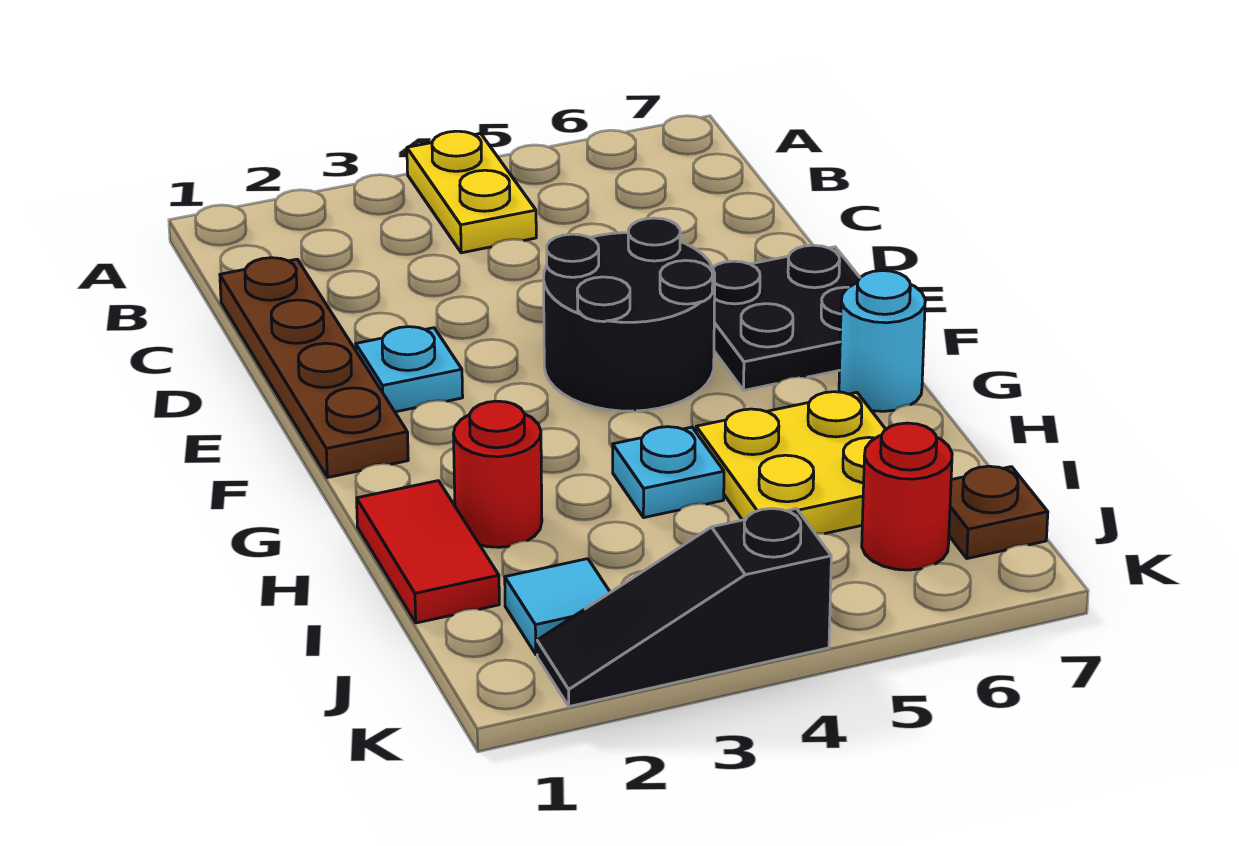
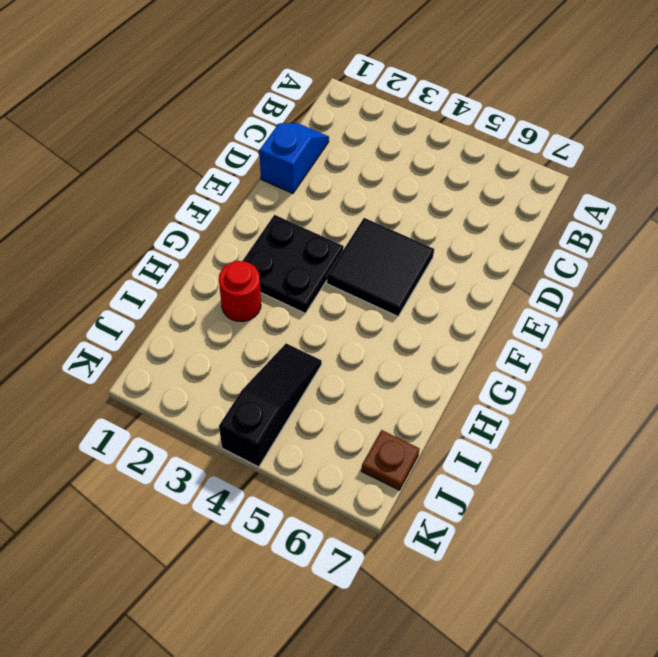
blue 1x2 slope [259,123,329,193] -> brown 1x4 plate [220,258,408,478]
black 2x2 tile [327,218,434,316] -> black 2x2 round brick [544,218,715,411]
black 2x2 plate [243,215,344,313] -> black 2x2 plate moved to [713,245,860,390]
black 1x3 slope [219,343,322,467] -> black 1x3 slope turned to [537,508,831,707]
none -> yellow 1x2 plate [407,131,536,253]
none -> cyan 1x1 plate [356,327,463,412]
none -> cyan 1x1 round brick [839,271,925,411]

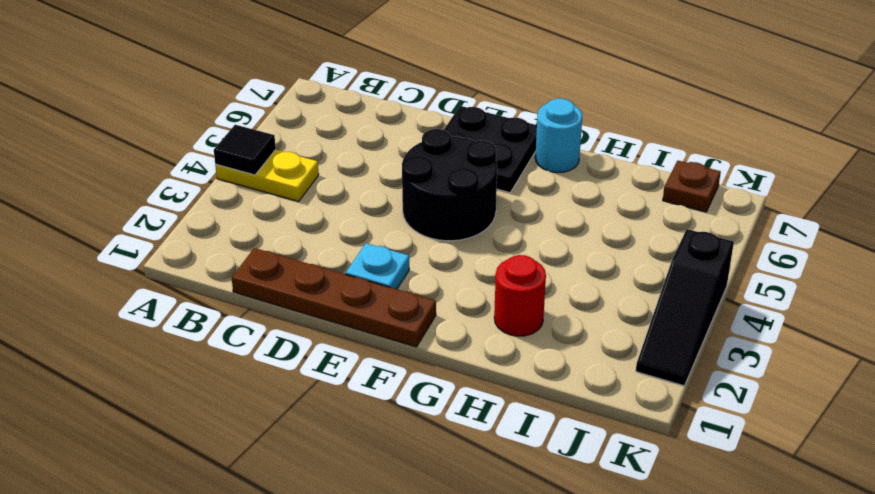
black 1x1 tile [214,125,276,175] -> none
none -> red 1x2 tile [357,481,499,623]
none -> cyan 1x1 plate [613,427,724,518]
none -> yellow 2x2 plate [696,392,886,534]

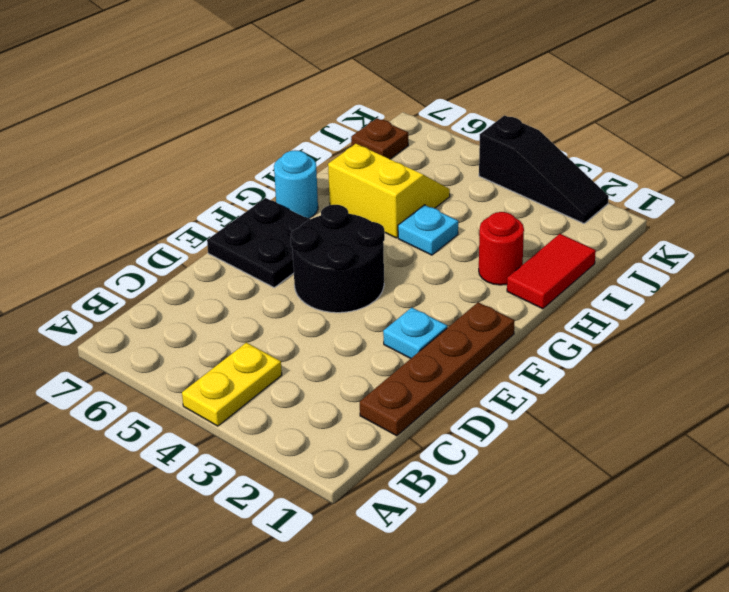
yellow 2x2 slope [328,144,450,238] -> yellow 2x2 plate [696,392,886,534]
none -> cyan 1x1 tile [505,559,610,654]
none -> red 1x1 round brick [862,423,952,570]

